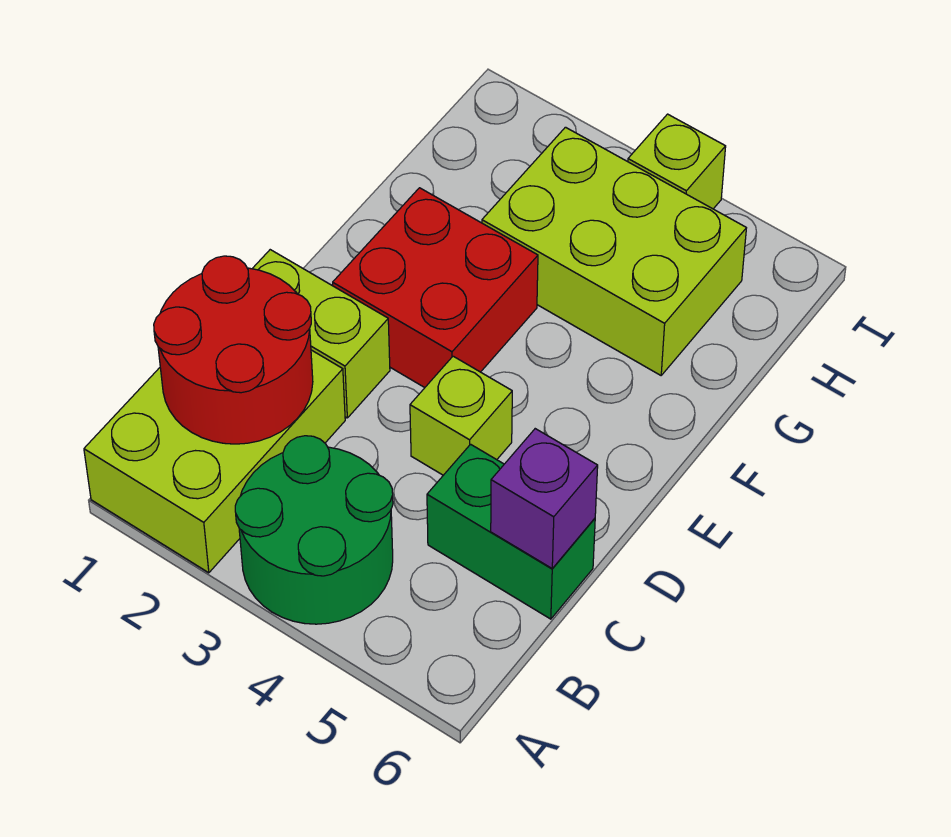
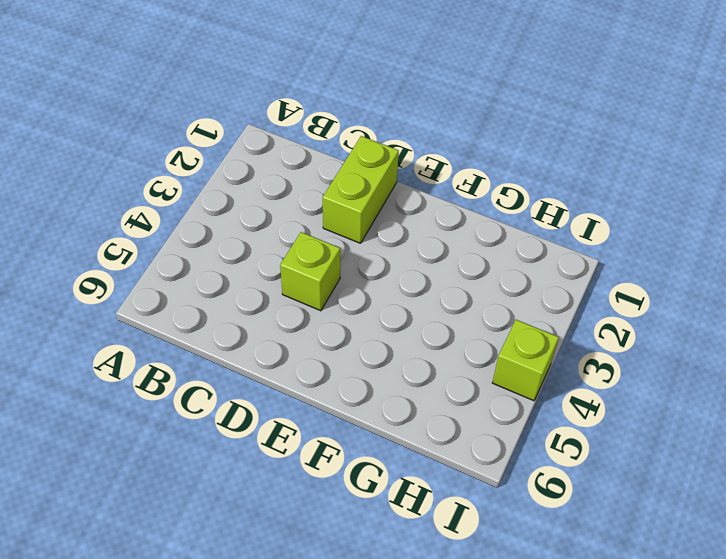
none -> lime 2x3 brick [84,350,345,573]
none -> green 2x2 round brick [235,436,393,624]

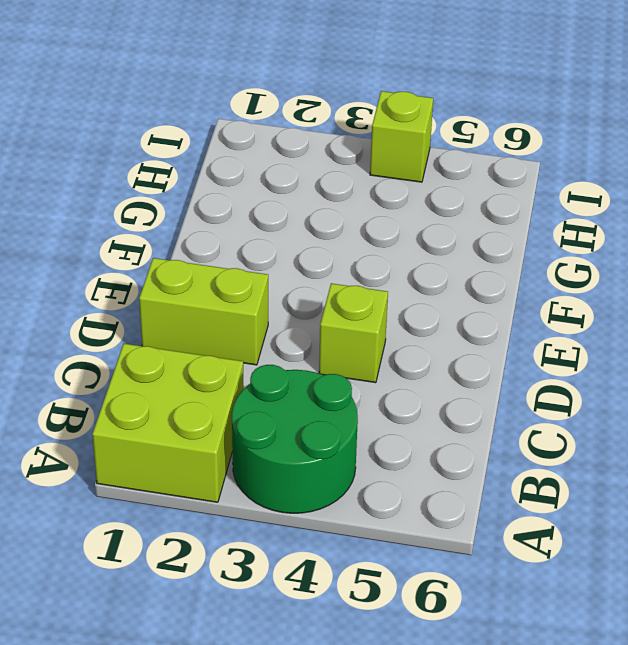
lime 2x2 brick [92,344,244,502] -> lime 2x3 brick [84,350,345,573]
none -> green 1x2 brick [427,444,595,619]
none -> red 2x2 brick [333,188,538,388]

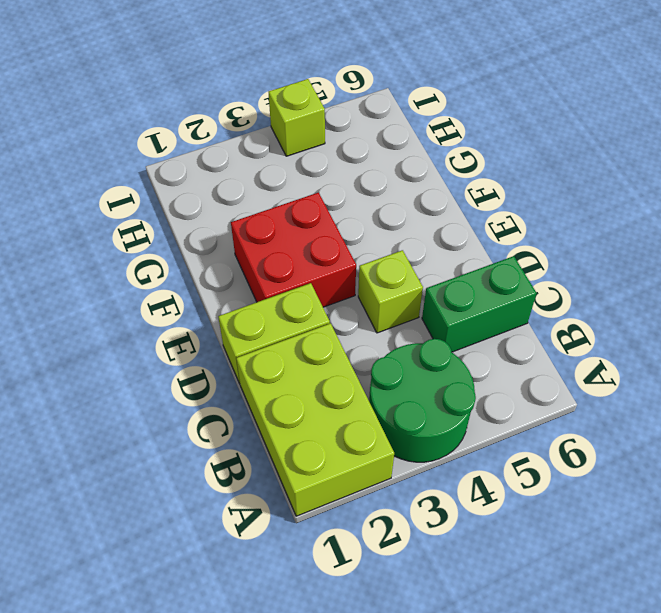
none -> lime 2x3 brick [482,127,746,375]
none -> red 2x2 round brick [154,256,313,444]

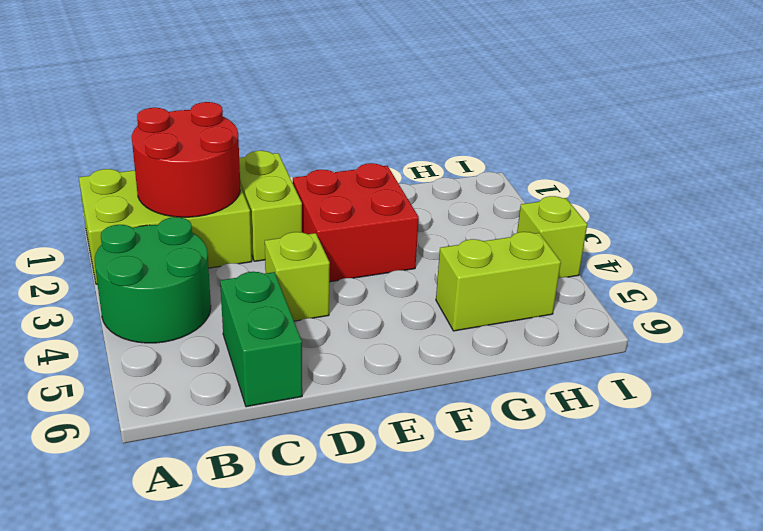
lime 1x2 brick [436,232,561,331] -> lime 2x3 brick [482,127,746,375]
none -> purple 1x1 brick [491,429,598,569]

